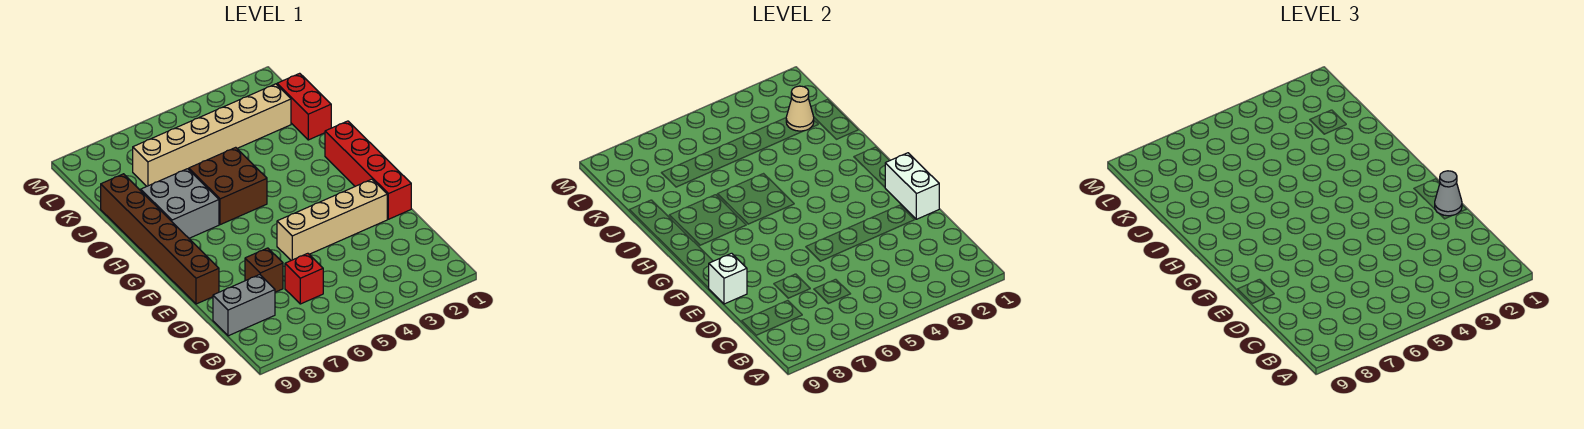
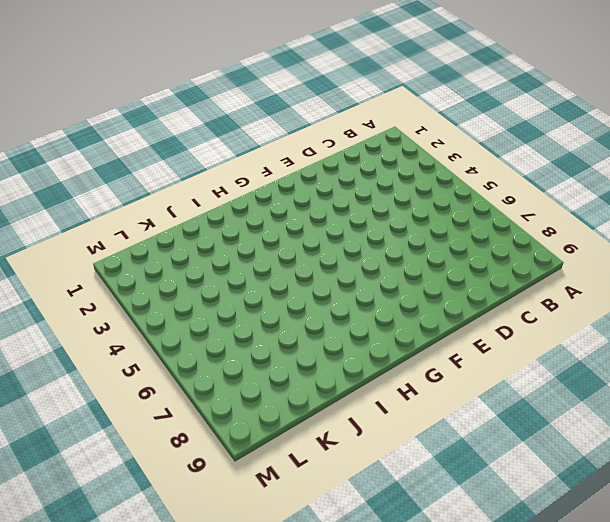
none -> red 1x1 brick [285,253,323,304]
none -> grey 1x2 brick [213,275,275,336]
none -> brown 1x1 brick [245,248,283,292]

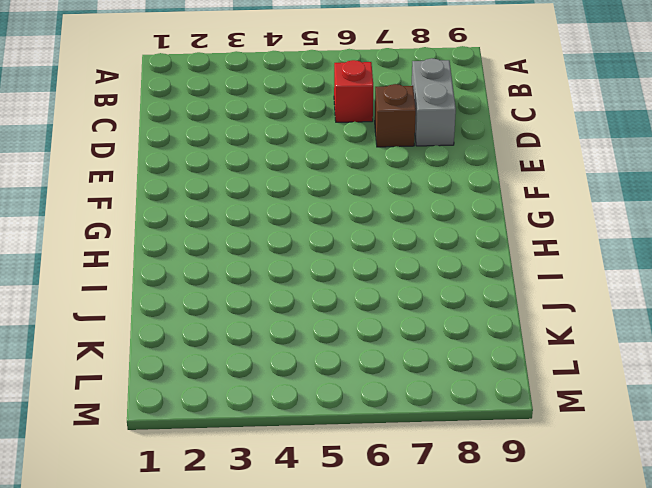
grey 1x2 brick [411,58,456,146] -> grey 1x2 brick turned to [213,275,275,336]
none -> red 1x4 brick [325,121,411,219]
none -> tan 1x4 brick [277,179,387,260]
none -> brown 1x6 brick [101,174,219,304]

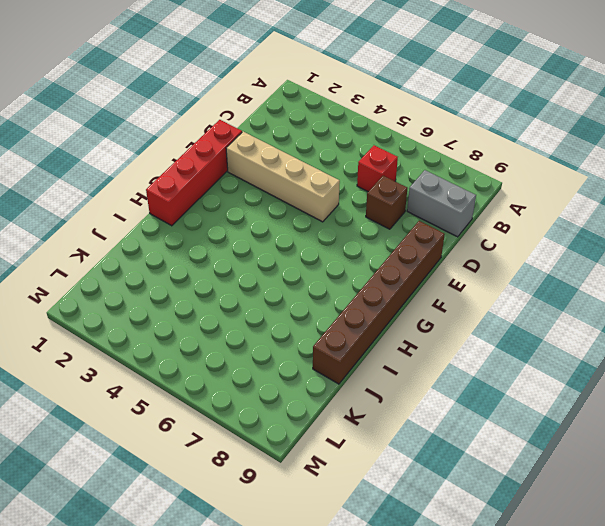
none -> brown 2x2 brick [189,147,267,225]
none -> grey 2x2 brick [141,169,219,238]
none -> red 1x2 brick [277,73,331,140]

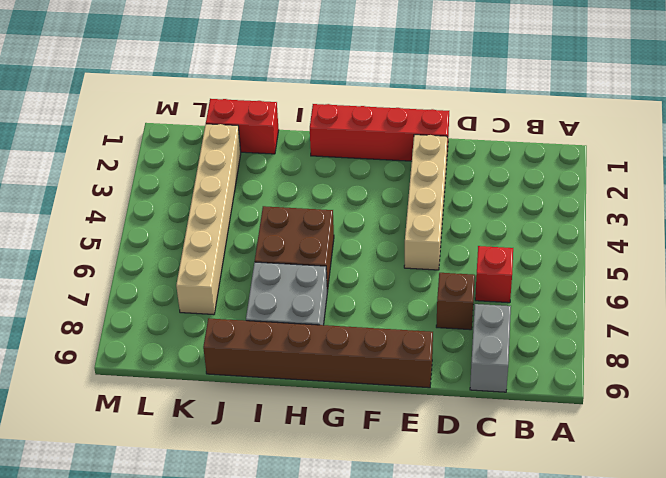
none -> white 1x2 brick [885,153,939,219]
none -> white 1x1 brick [709,253,747,304]
none -> tan 1x1 cone [786,86,814,131]

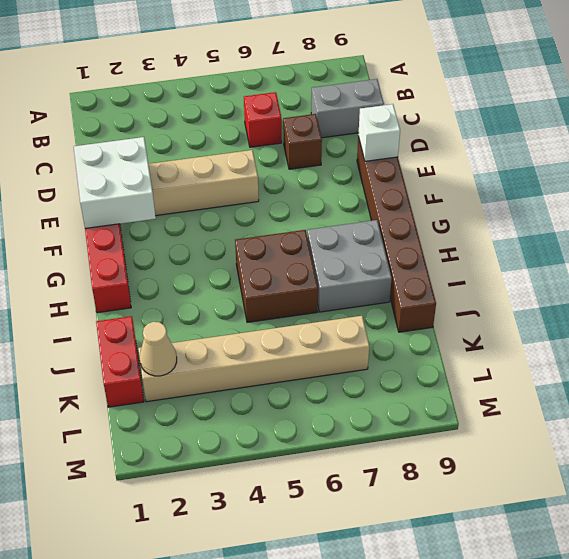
white 2x2 brick [74,137,156,228] -> white 1x2 brick [885,153,939,219]
none -> grey 1x1 cone [1435,171,1462,216]

